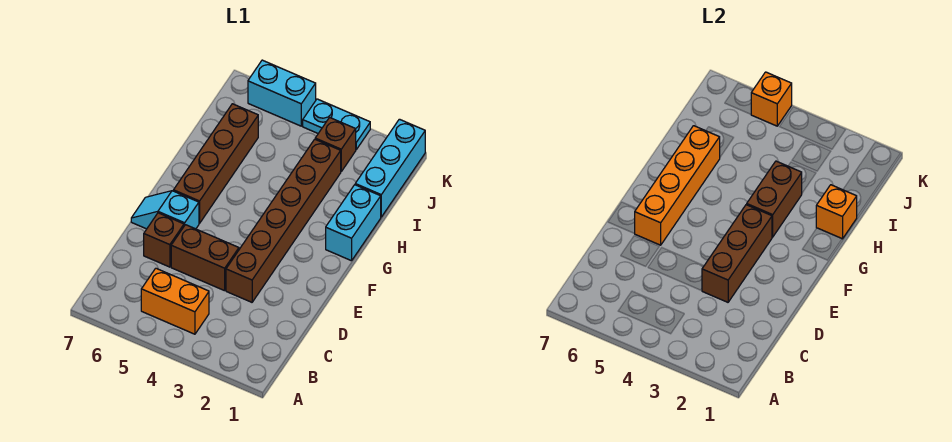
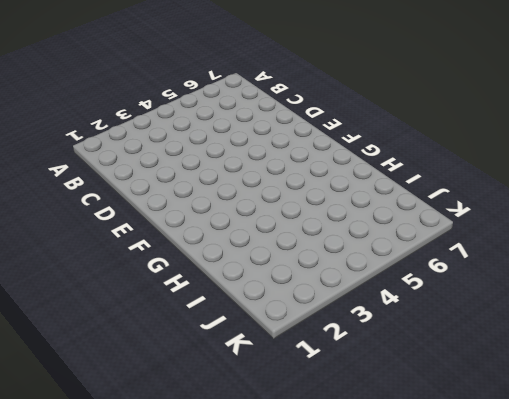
none -> orange 1x2 brick [141,268,209,334]
none -> brown 1x6 brick [226,139,341,302]
none -> brown 1x2 brick [171,225,239,291]

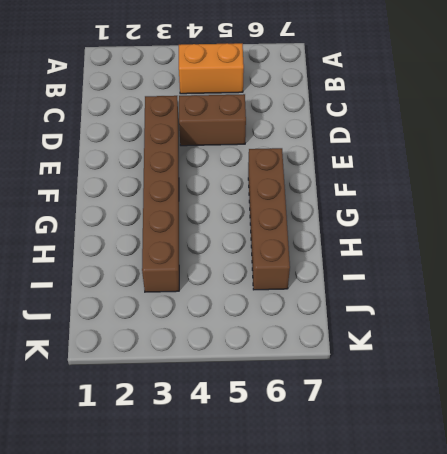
none -> brown 1x1 brick [144,213,184,267]
none -> cyan 1x2 slope [131,191,199,229]
none -> cyan 1x2 brick [326,185,381,261]

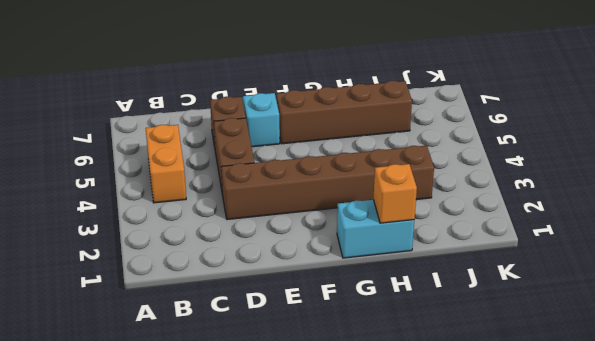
none -> cyan 1x3 brick [355,119,425,217]
none -> brown 1x1 brick [315,117,356,171]
none -> cyan 1x2 plate [303,99,370,150]

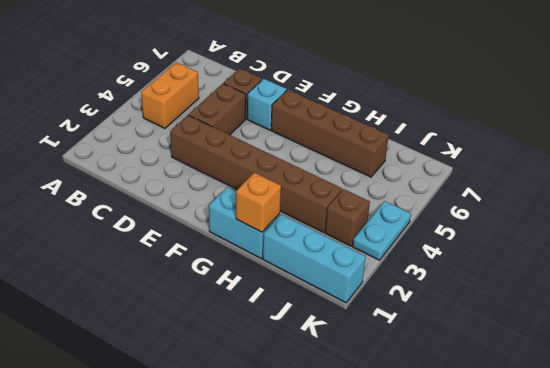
none -> cyan 1x2 brick [248,60,316,126]
none -> brown 1x3 brick [702,205,772,302]
none -> orange 1x4 brick [634,126,720,245]

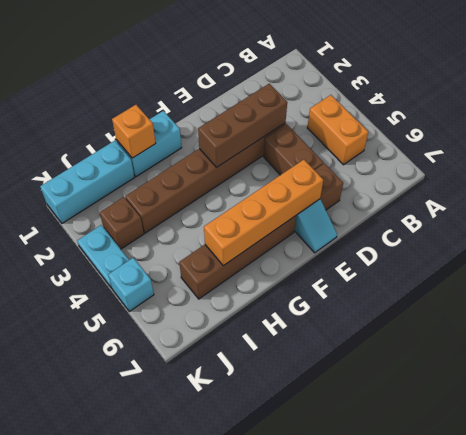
cyan 1x1 brick [108,258,154,311] -> cyan 1x2 brick [248,60,316,126]
none -> brown 1x2 brick [747,161,802,237]
none -> orange 1x1 brick [751,72,792,126]

